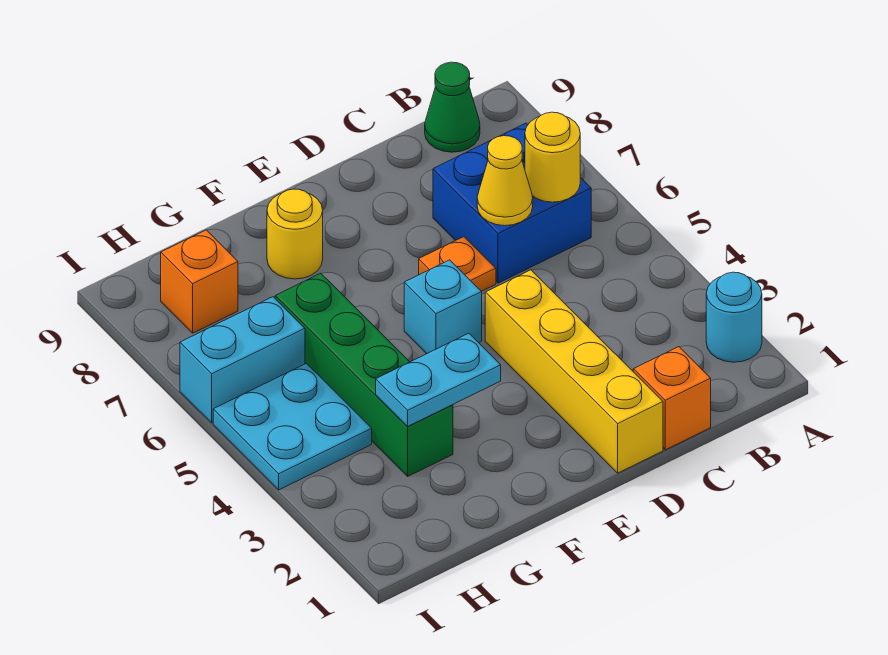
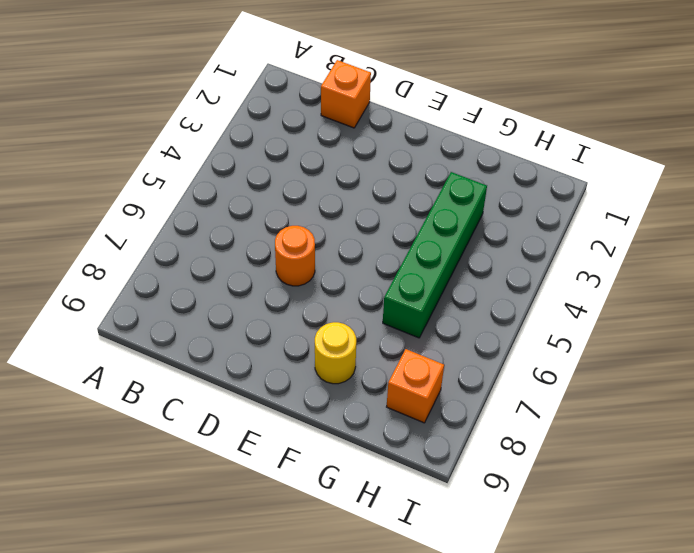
orange 1x1 round brick [275,226,315,286] -> orange 1x1 plate [419,237,496,291]
none -> cyan 1x1 round brick [706,272,762,362]
none -> blue 2x2 brick [433,123,591,283]
none -> green 1x1 cone [425,62,480,152]

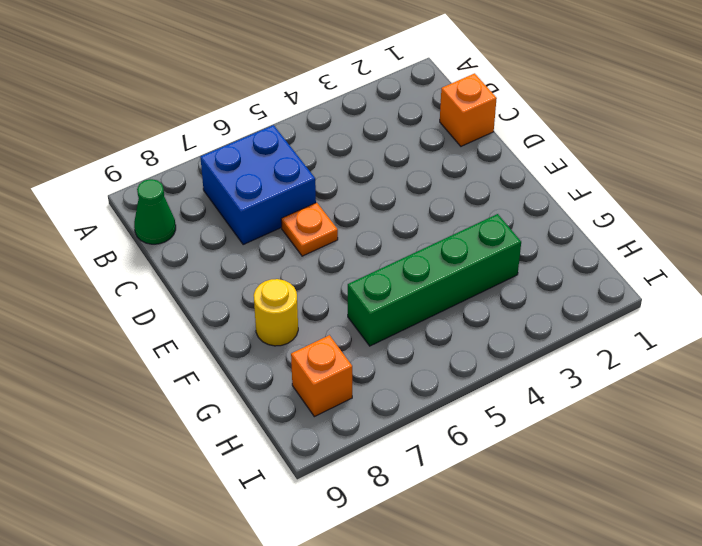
none -> cyan 1x1 round brick [706,272,762,362]
none -> yellow 1x4 brick [485,270,663,473]
none -> cyan 1x1 brick [404,260,482,354]

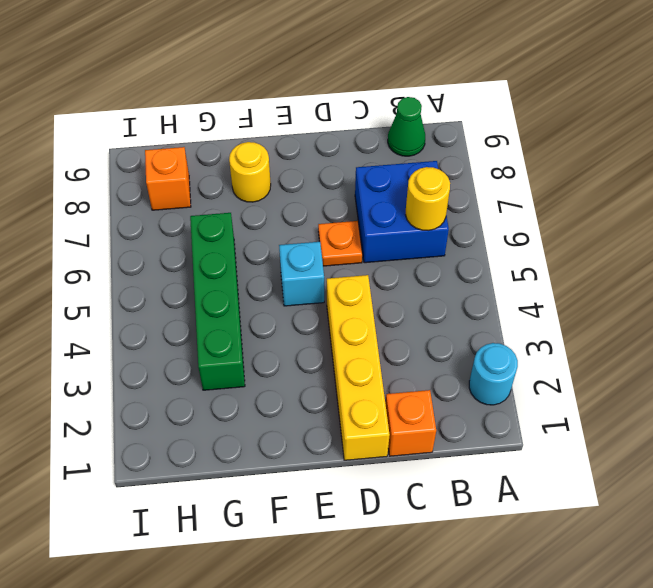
none -> cyan 2x2 plate [213,363,372,490]
none -> cyan 1x2 brick [180,297,305,423]
none -> yellow 1x1 cone [477,136,533,226]

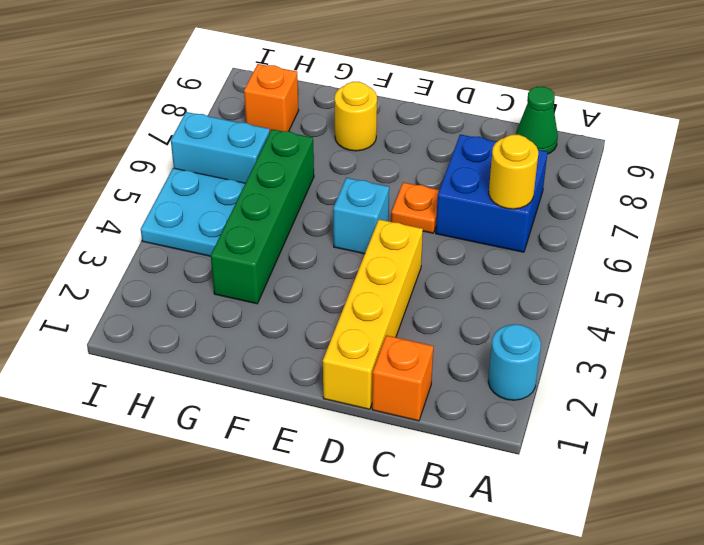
none -> yellow 1x1 cone [477,136,533,226]
none -> cyan 1x2 plate [376,333,501,427]

